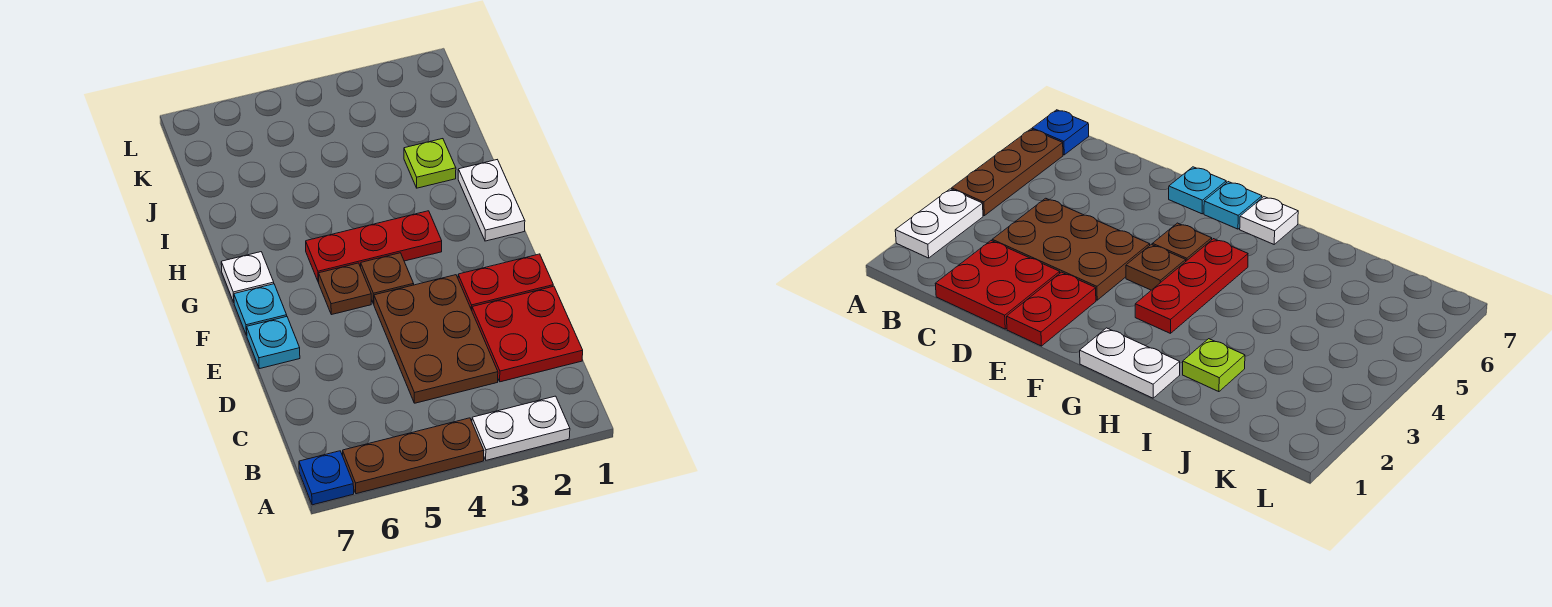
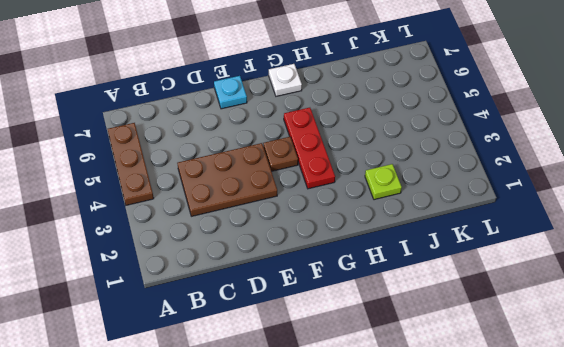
none -> white 1x2 plate [472,396,570,460]
none -> blue 1x1 plate [299,451,354,505]
none -> red 2x2 plate [472,286,583,382]

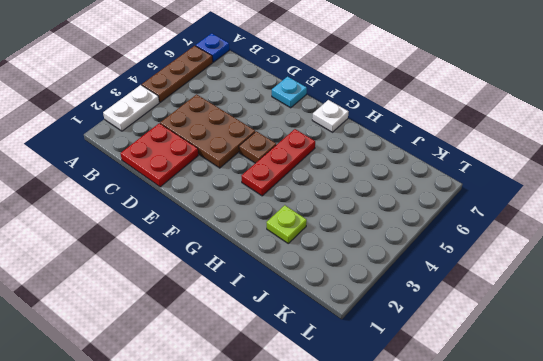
none -> red 1x2 plate [458,254,553,310]
none -> brown 1x1 plate [319,263,371,315]
none -> cyan 1x1 plate [234,284,287,335]

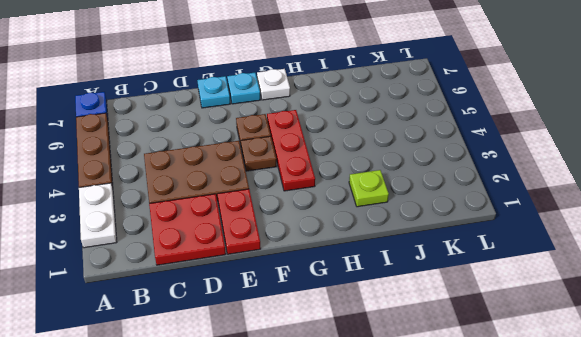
none -> white 1x2 plate [458,160,525,241]

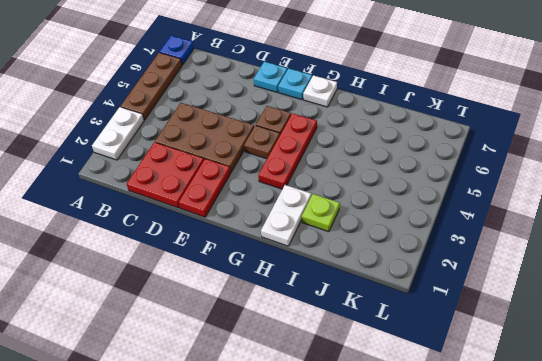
white 1x2 plate [261,185,311,246] -> white 1x2 plate turned to [458,160,525,241]

